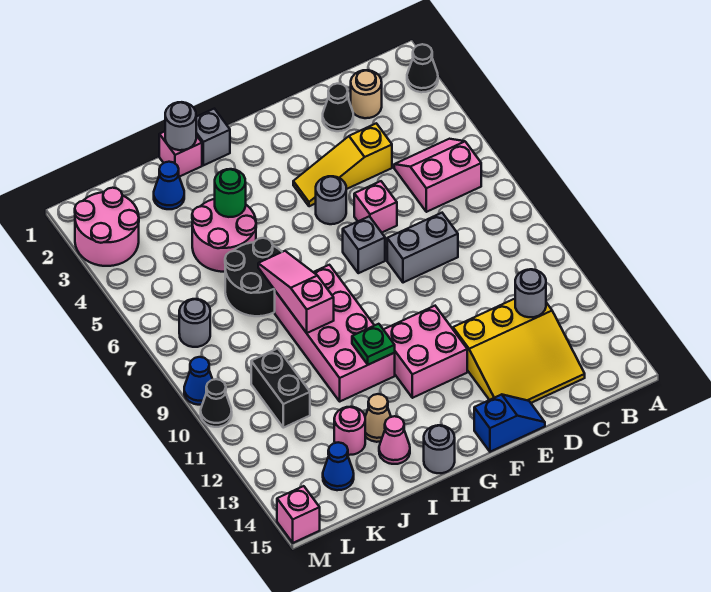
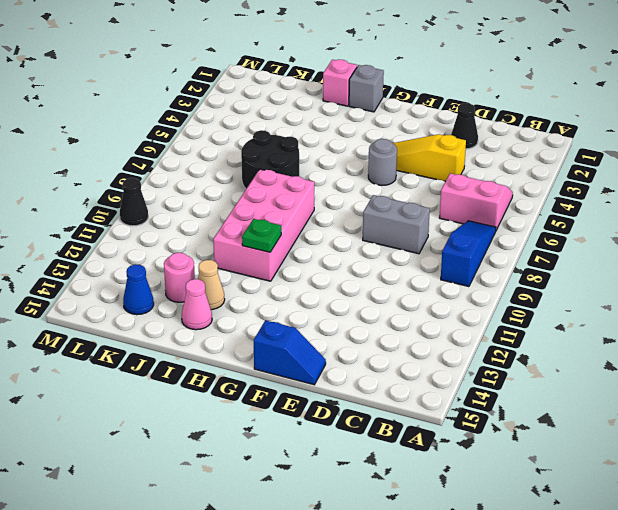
blue 1x3 slope [441,221,496,287] -> none
none -> black 1x1 cone [407,44,438,92]
none -> tan 1x1 round brick [351,70,382,118]
none -> yellow 3x3 slope [453,299,585,403]
none -> pink 1x1 brick [354,181,397,233]

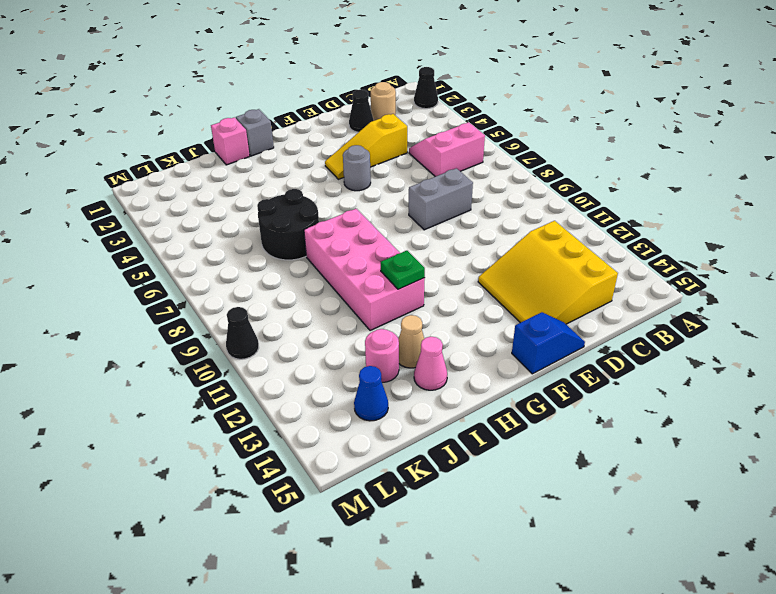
yellow 3x3 slope [478,221,618,324] -> yellow 3x3 slope turned to [453,299,585,403]
none -> pink 1x1 brick [354,181,397,233]
none -> grey 1x1 brick [343,216,385,273]
none -> pink 2x2 brick [383,306,467,398]
none -> grey 1x1 round brick [424,425,455,473]

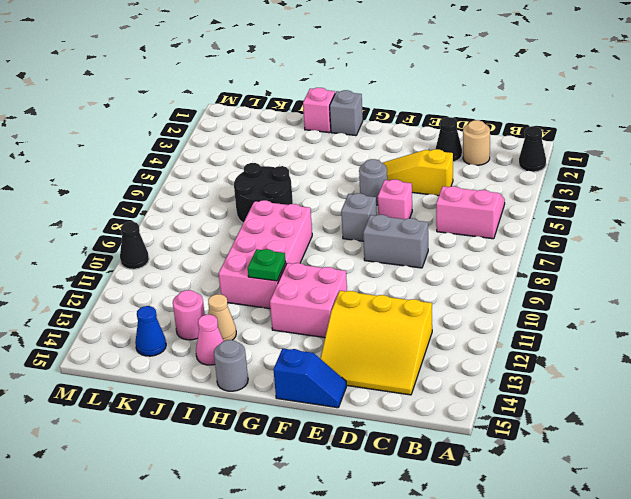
none -> pink 2x2 round brick [192,199,256,272]
none -> blue 1x1 cone [154,162,184,209]
none -> black 1x2 brick [251,349,310,428]
none -> pink 2x2 round brick [75,188,139,266]

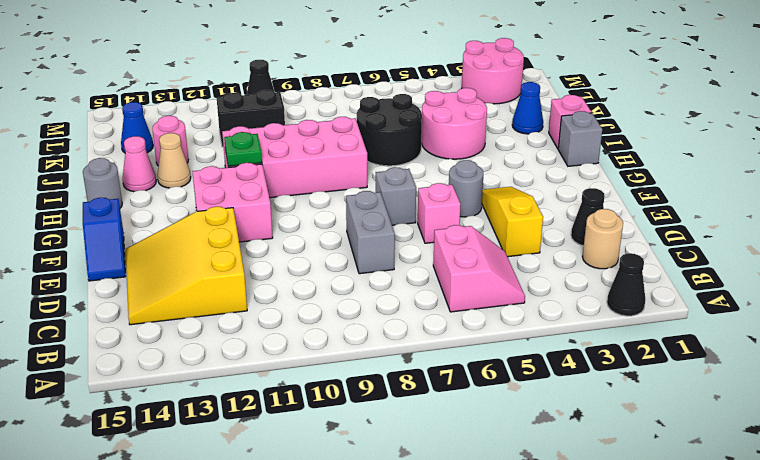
none -> grey 1x1 round brick [179,299,210,347]
none -> blue 1x1 cone [184,357,213,405]
none -> pink 1x1 brick [277,486,320,543]
none -> grey 1x1 round brick [515,269,546,317]

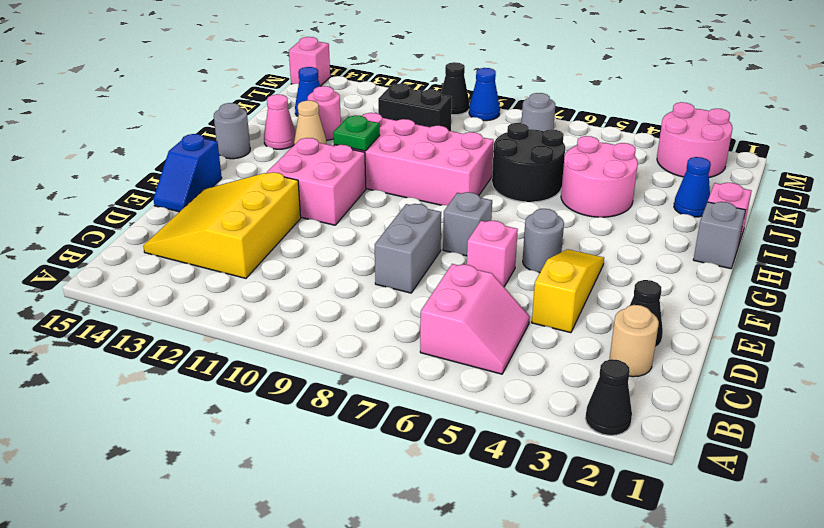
none -> grey 1x1 round brick [515,269,546,317]
none -> grey 1x1 round brick [165,102,196,150]
none -> green 1x1 round brick [215,169,246,217]
none -> pink 1x3 slope [258,251,334,333]

